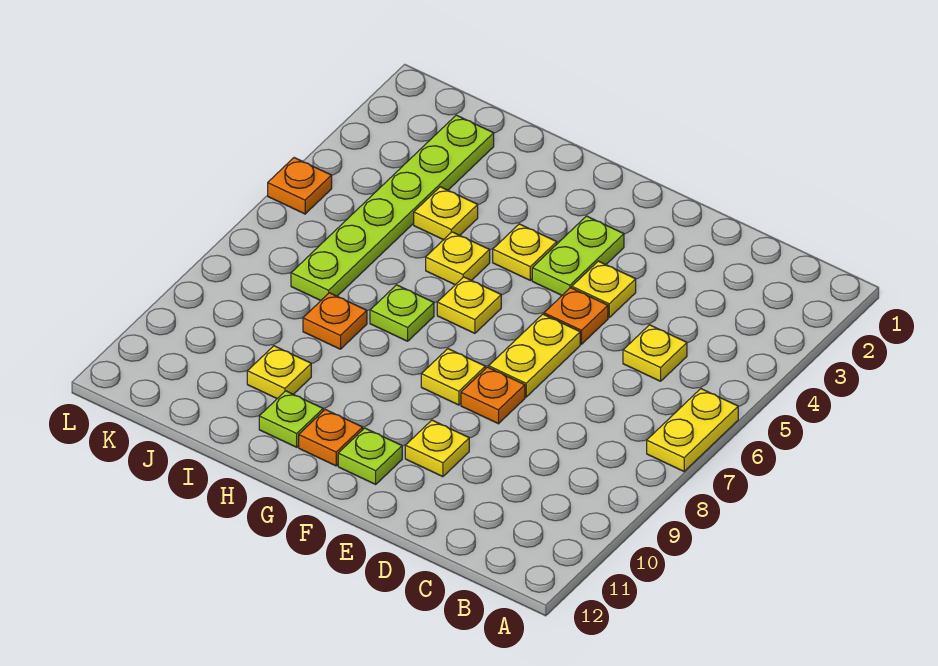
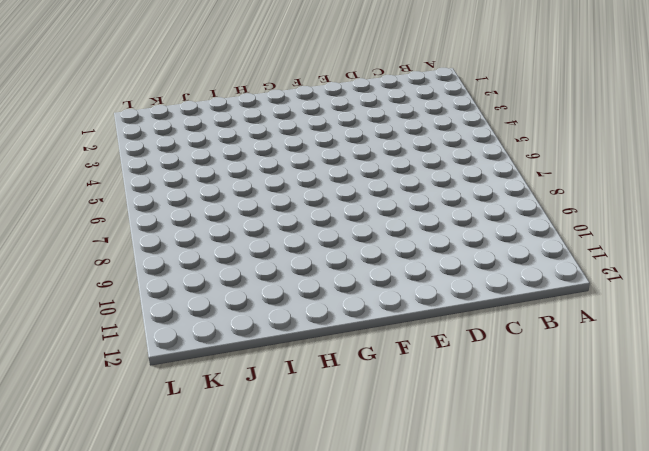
none -> yellow 1x2 plate [647,389,738,471]
none -> yellow 1x1 plate [623,325,687,381]
none -> yellow 1x1 plate [572,261,636,317]

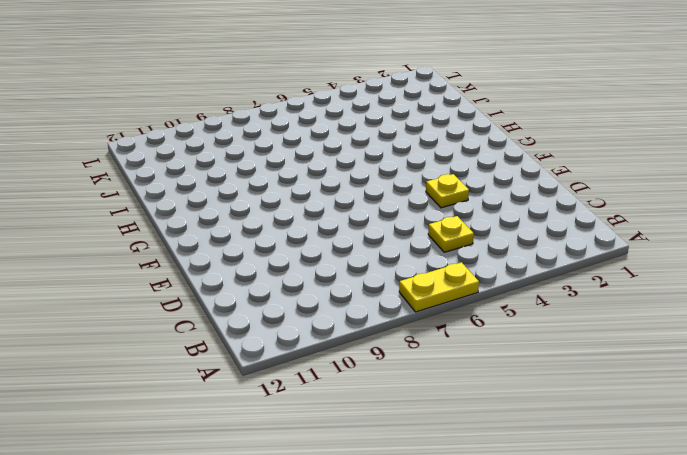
none -> orange 1x1 plate [544,288,608,344]
none -> yellow 1x2 plate [489,314,580,397]
none -> orange 1x1 plate [461,367,525,424]

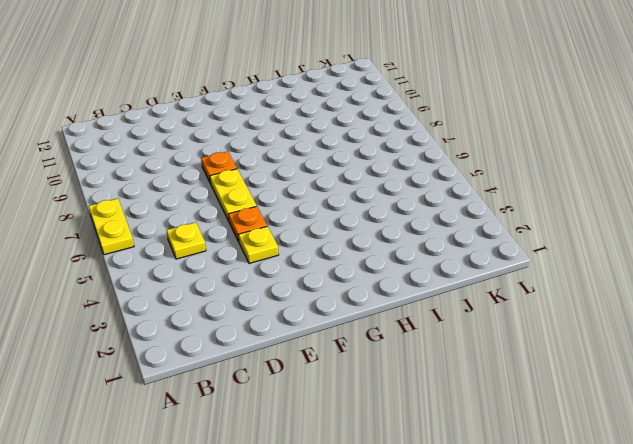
none -> yellow 1x1 plate [405,420,469,477]
none -> lime 1x2 plate [532,216,624,295]
none -> yellow 1x1 plate [421,349,485,405]

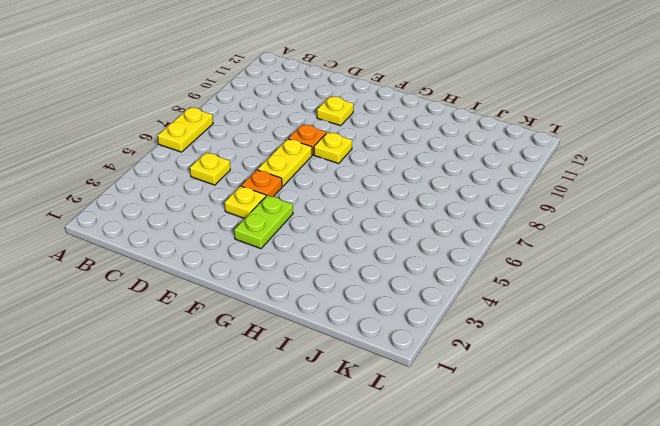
none -> lime 1x1 plate [338,428,402,484]
none -> yellow 1x1 plate [493,224,557,280]
none -> yellow 1x1 plate [437,277,501,333]

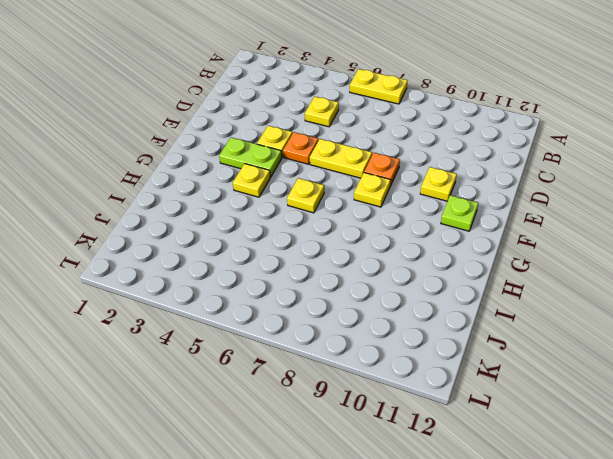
none -> orange 1x1 plate [299,410,363,466]
none -> yellow 1x1 plate [426,232,490,285]
none -> lime 1x1 plate [370,285,434,341]

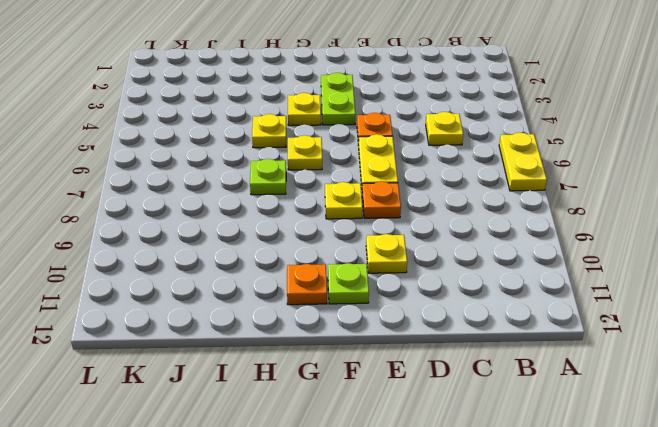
none -> yellow 1x1 plate [572,261,636,317]
none -> lime 1x1 plate [259,391,323,447]
none -> yellow 1x1 plate [414,187,478,240]

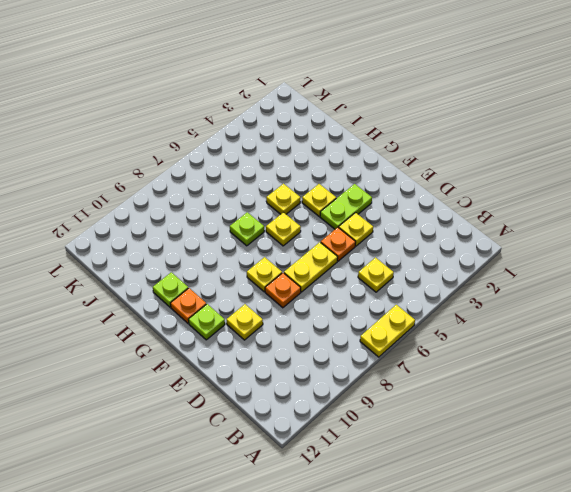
none -> yellow 1x1 plate [414,187,478,240]
none -> orange 1x1 plate [303,293,367,349]
none -> yellow 1x1 plate [247,346,311,398]

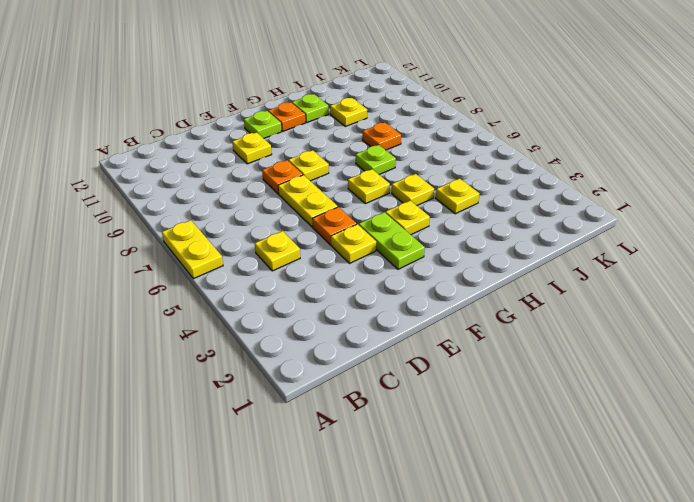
none -> lime 1x6 plate [291,115,494,301]
none -> orange 1x1 plate [268,158,332,214]

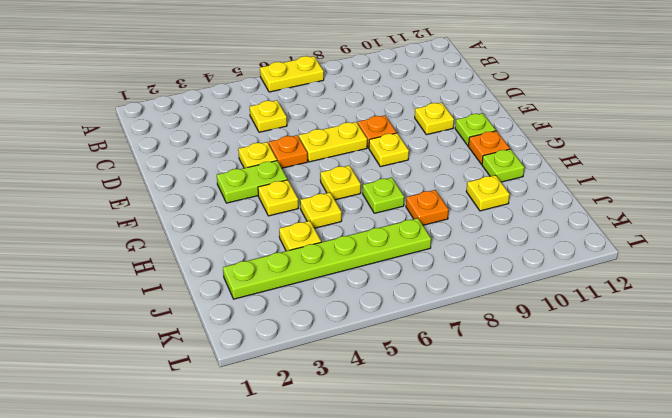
none -> orange 1x1 plate [268,158,332,214]

